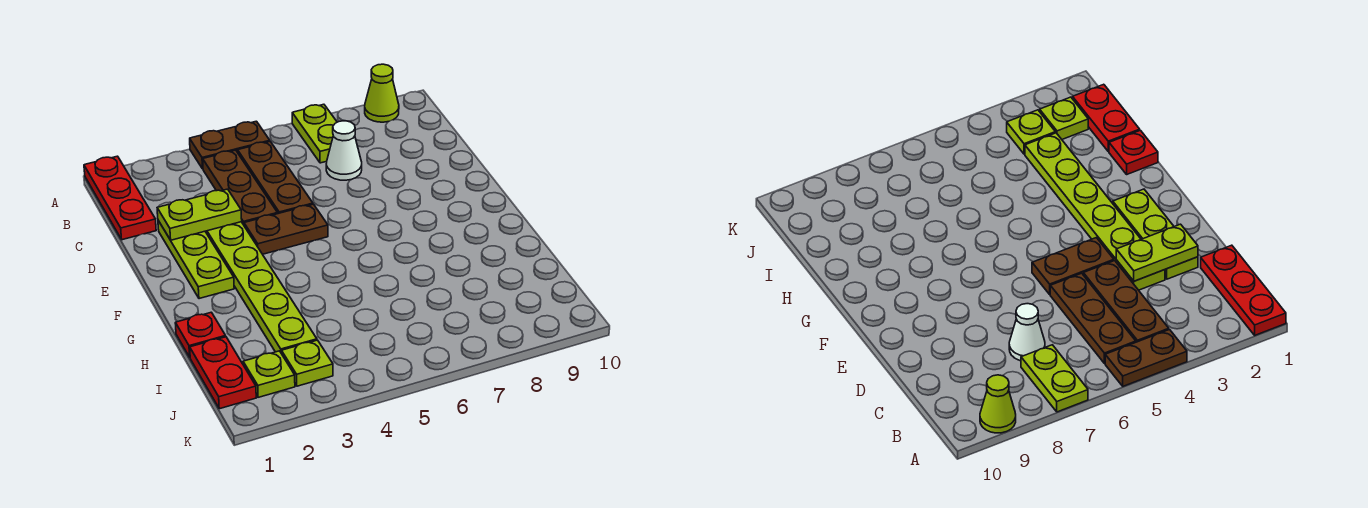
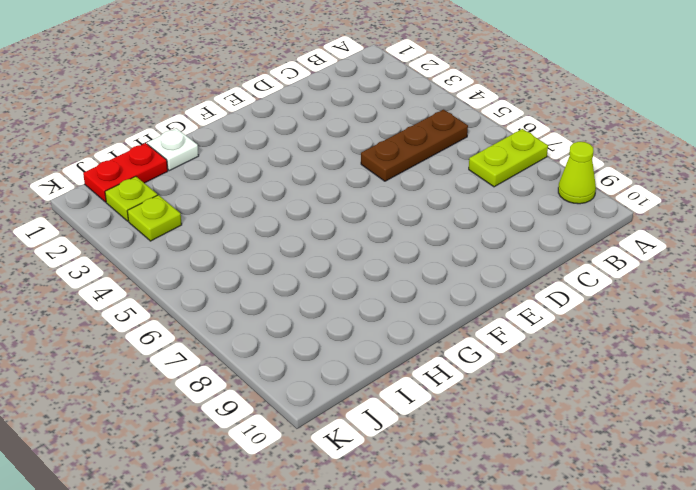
white 1x1 plate [147,128,199,171] -> red 1x1 plate [175,312,226,357]
none -> red 1x3 plate [84,156,156,240]
none -> brown 1x2 plate [190,121,270,169]
none -> brown 1x3 plate [203,150,277,225]

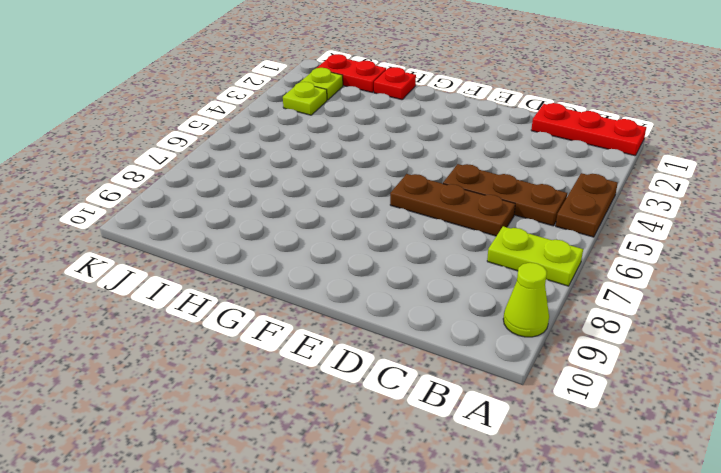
brown 1x3 plate [390,174,515,236] -> brown 1x3 plate moved to [203,150,277,225]
none -> white 1x1 cone [326,121,362,180]
none -> lime 1x3 plate [158,221,234,299]
none -> lime 1x6 plate [205,222,317,354]

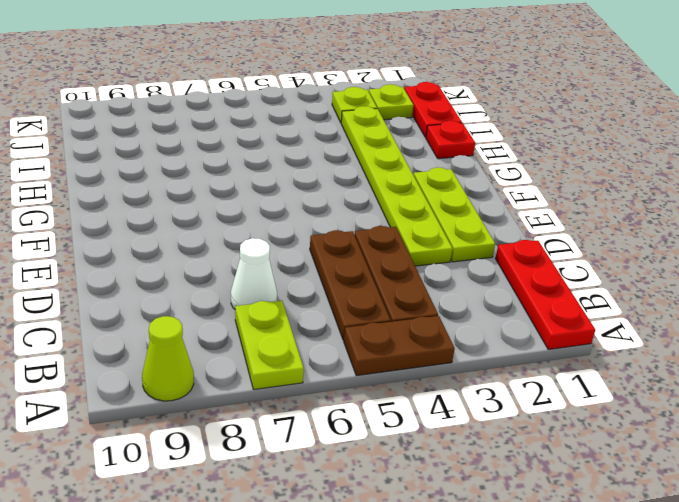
none -> brown 1x2 plate [244,204,328,254]
none -> lime 1x2 plate [157,189,242,240]

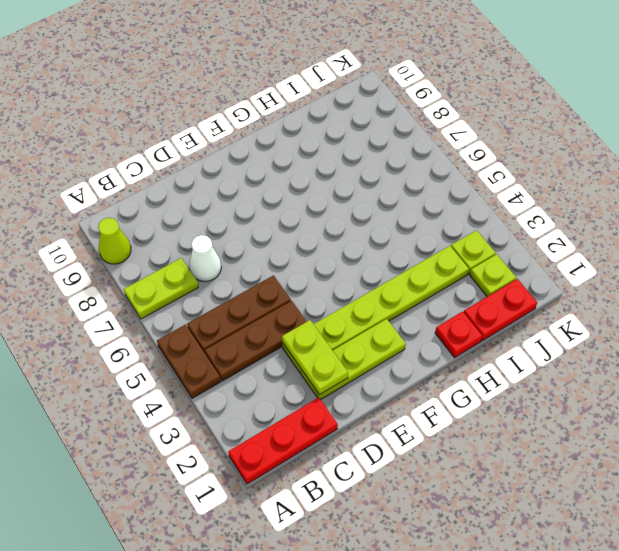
none -> brown 1x2 plate [244,204,328,254]

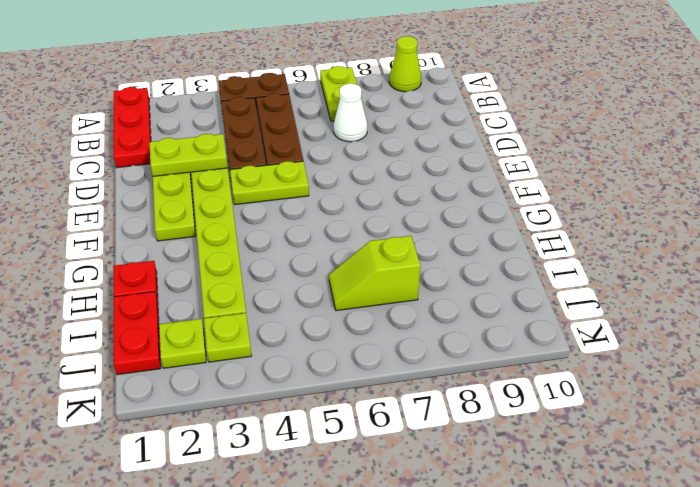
lime 1x2 plate [230,161,309,205] -> brown 1x2 plate [244,204,328,254]
lime 1x2 slope [329,236,420,311] -> none

